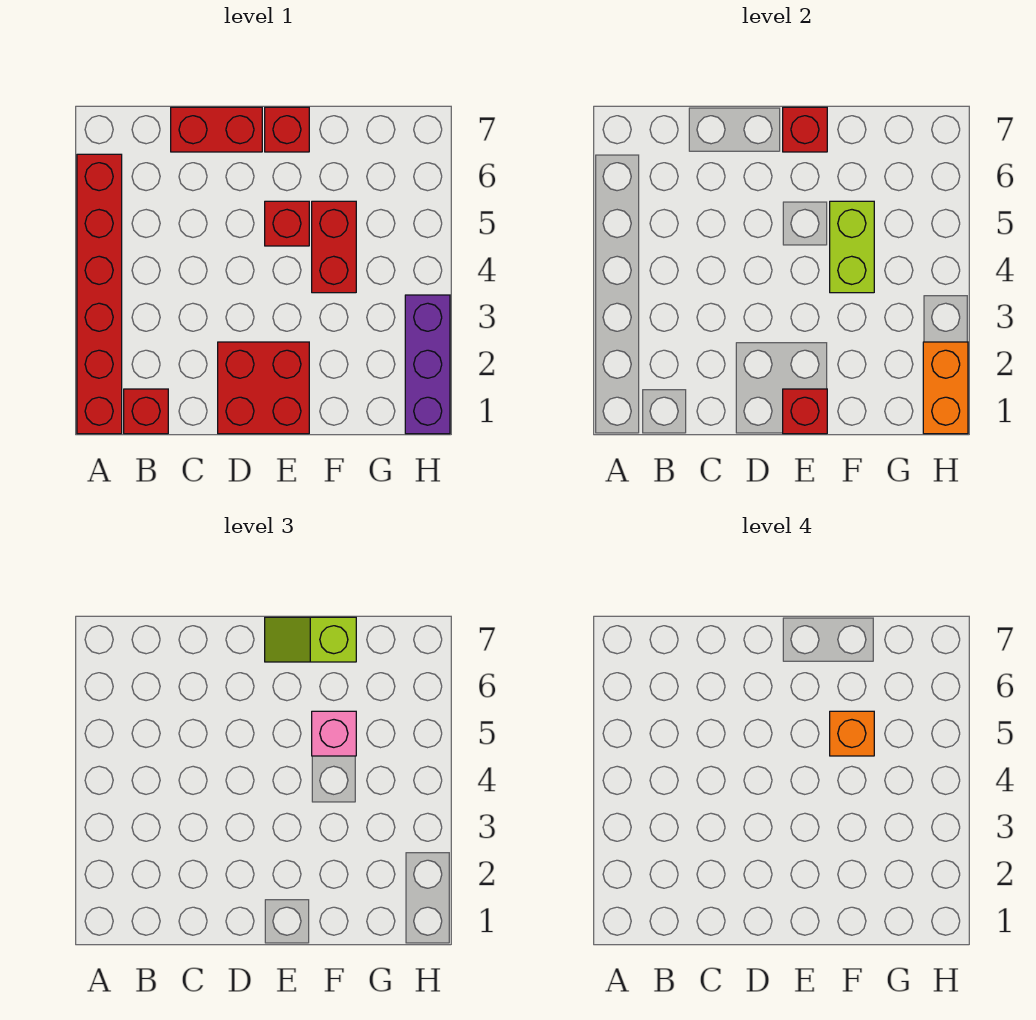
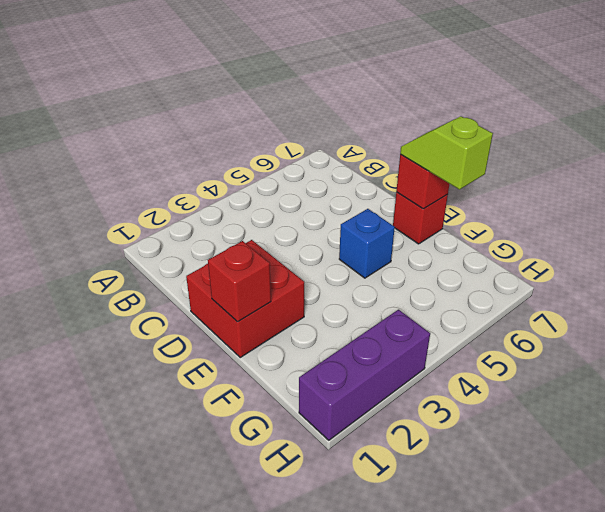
blue 1x1 brick [339,209,395,278] -> red 1x1 brick [265,201,309,246]
none -> red 1x6 brick [77,154,122,434]
none -> red 1x1 brick [124,389,168,434]
none -> red 1x2 brick [171,107,262,152]

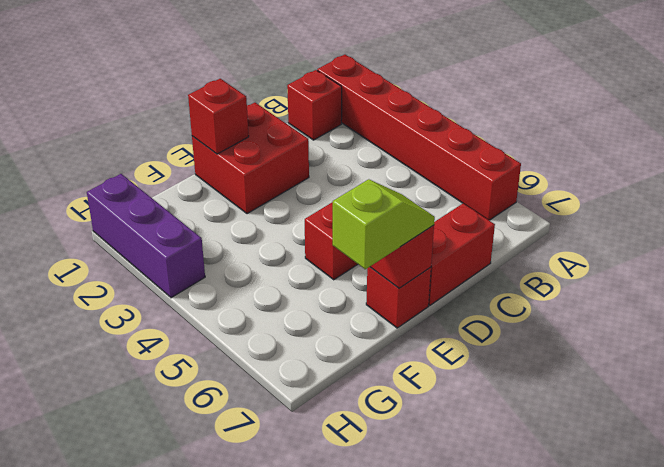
none -> red 1x2 brick [312,201,356,293]
none -> lime 1x2 brick [830,201,874,293]
none -> orange 1x2 brick [923,342,968,434]

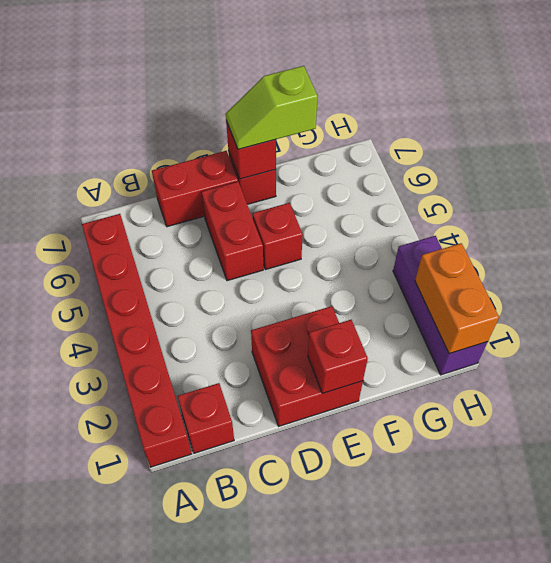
red 1x2 brick [202,182,263,281] -> red 1x2 brick moved to [312,201,356,293]
none -> lime 1x2 brick [830,201,874,293]
none -> pink 1x1 brick [312,711,356,756]
none -> orange 1x1 brick [830,711,874,756]

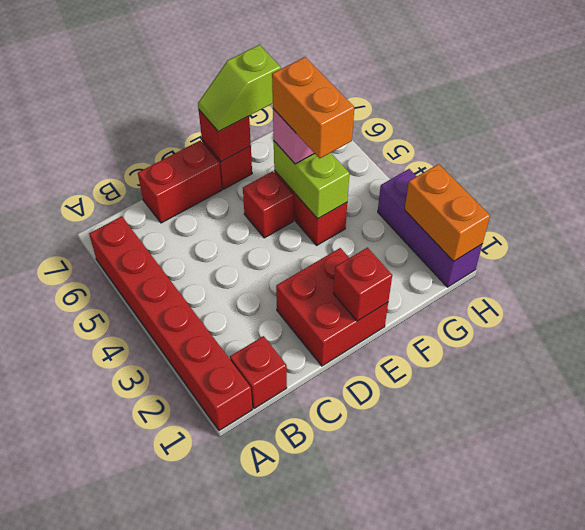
orange 1x2 brick [272,57,354,158] -> orange 1x1 brick [830,711,874,756]

